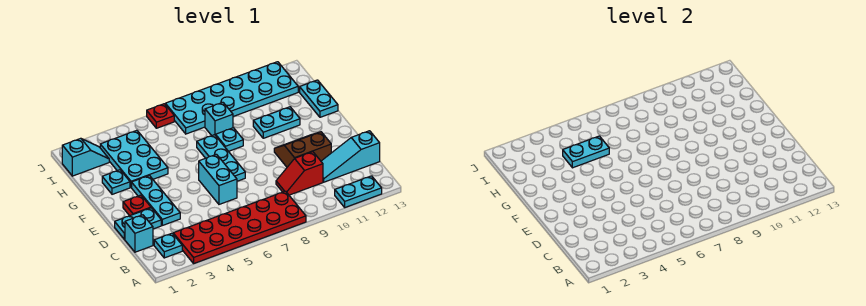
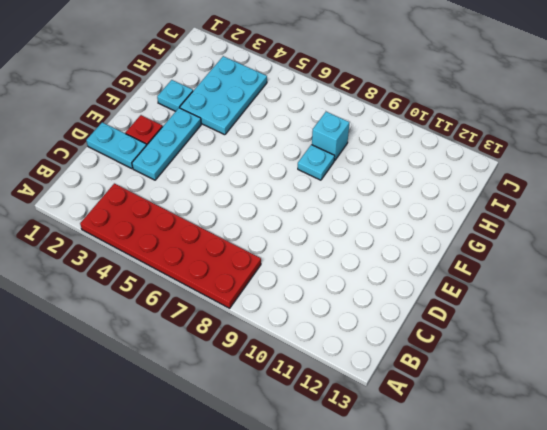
none -> cyan 1x2 plate [335,176,382,207]
none -> cyan 1x1 plate [154,233,182,258]
none -> cyan 1x1 brick [125,215,153,252]

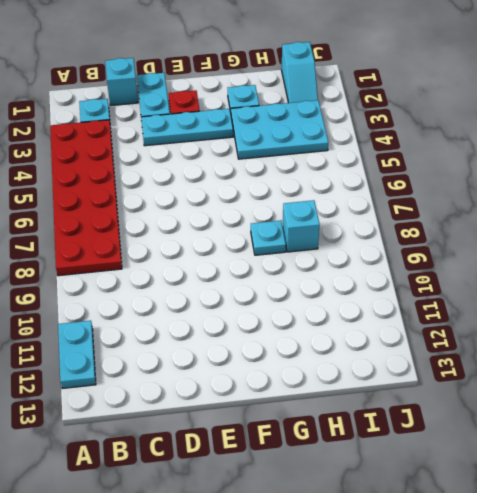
none -> red 1x2 slope [276,152,323,195]
none -> cyan 1x3 slope [321,131,380,182]
none -> cyan 1x2 brick [199,154,237,204]

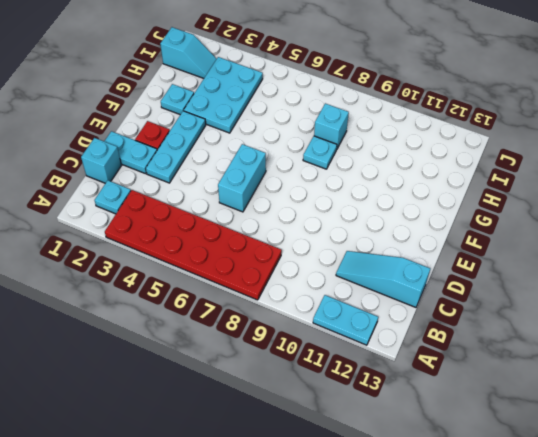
none -> red 1x2 slope [276,152,323,195]
none -> brown 2x2 slope [274,132,331,167]
none -> cyan 1x3 plate [197,135,245,181]

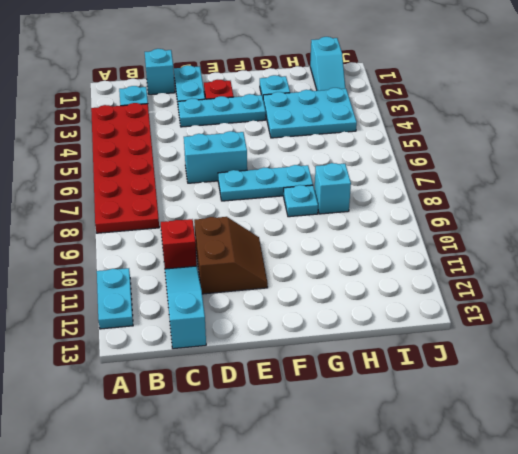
none -> cyan 1x2 plate [253,107,300,138]
none -> cyan 1x2 plate [300,80,338,117]
none -> cyan 2x6 plate [165,62,298,134]

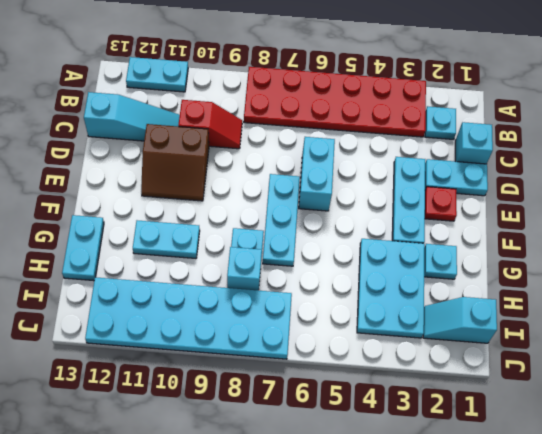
none -> red 1x1 plate [147,104,174,128]
none -> cyan 1x2 plate [563,136,609,168]

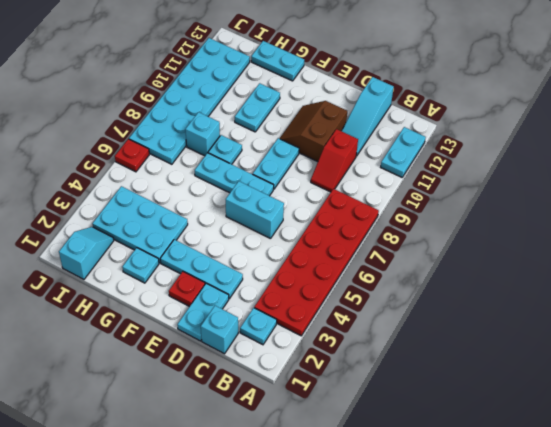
cyan 1x2 plate [253,138,299,189] -> cyan 1x2 plate moved to [563,136,609,168]

